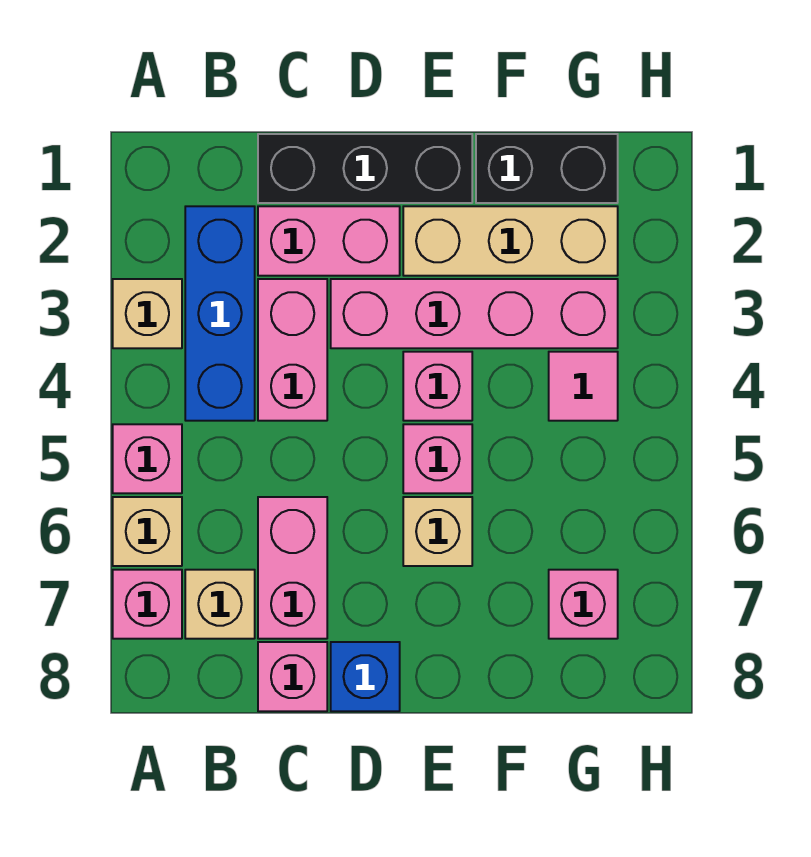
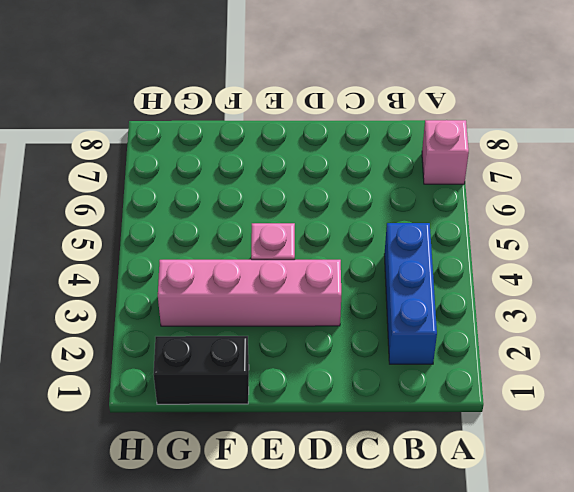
none -> tan 1x1 brick [113,279,182,348]
none -> pink 1x1 brick [113,424,182,493]
none -> tan 1x1 brick [113,497,182,566]

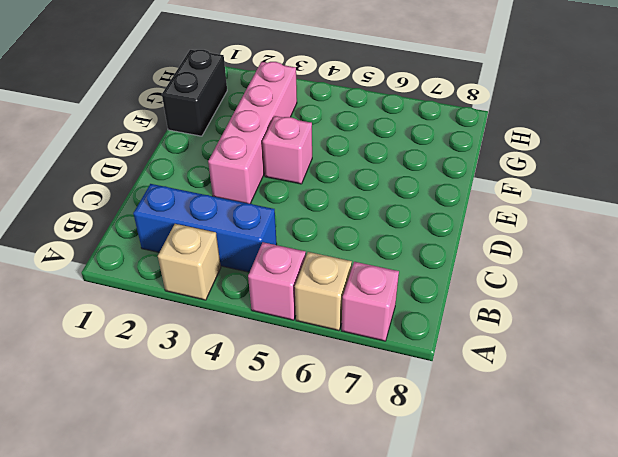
none -> tan 1x1 brick [185,570,255,639]
none -> black 1x3 brick [258,134,472,203]
none -> pink 1x2 brick [258,206,400,276]

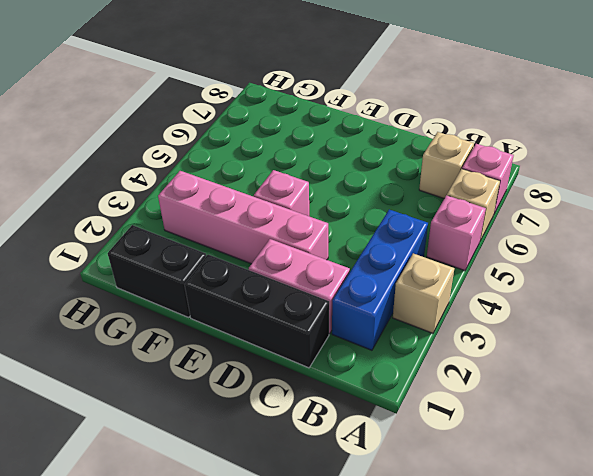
none -> pink 1x2 brick [258,279,327,421]
none -> pink 1x2 brick [258,497,327,639]
none -> pink 1x1 brick [258,642,327,711]

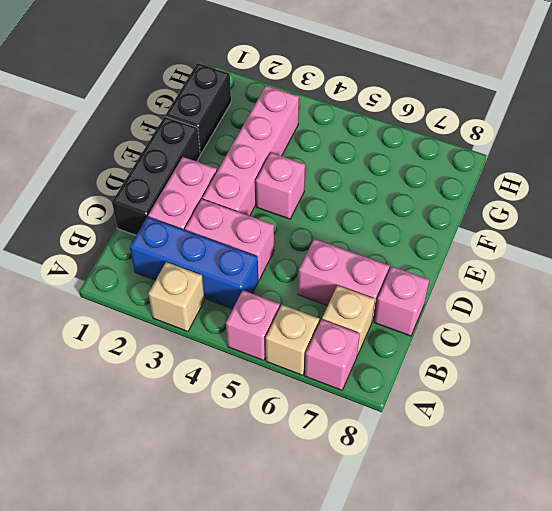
none -> blue 1x1 brick [331,642,400,711]
none -> tan 1x3 brick [403,206,618,276]
none -> pink 1x1 brick [403,424,472,493]

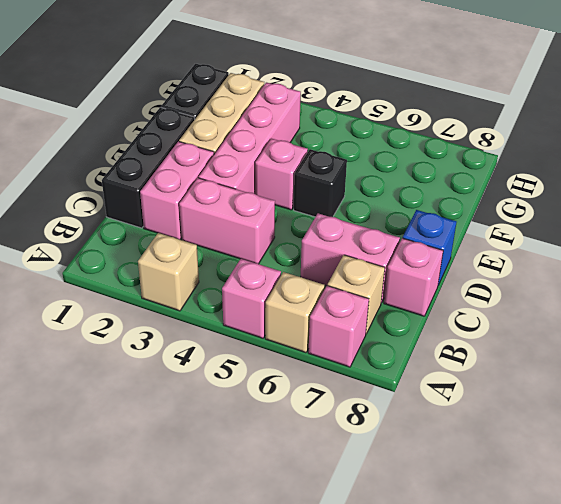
black 1x1 brick [294,149,347,217] -> pink 1x1 brick [403,424,472,493]
none -> blue 1x3 brick [185,206,255,421]
none -> tan 1x1 brick [403,497,472,566]
none -> pink 1x1 tile [549,352,618,421]

